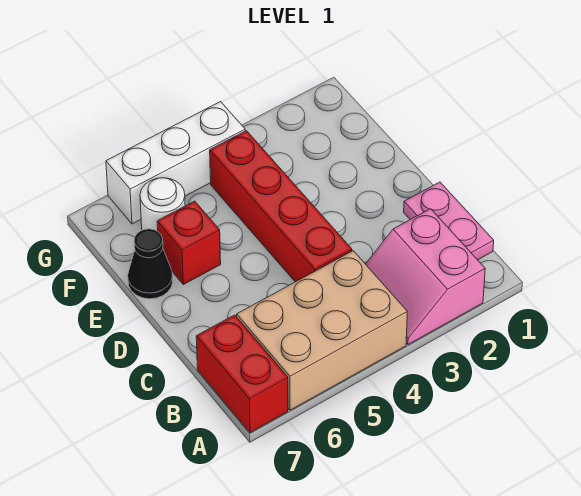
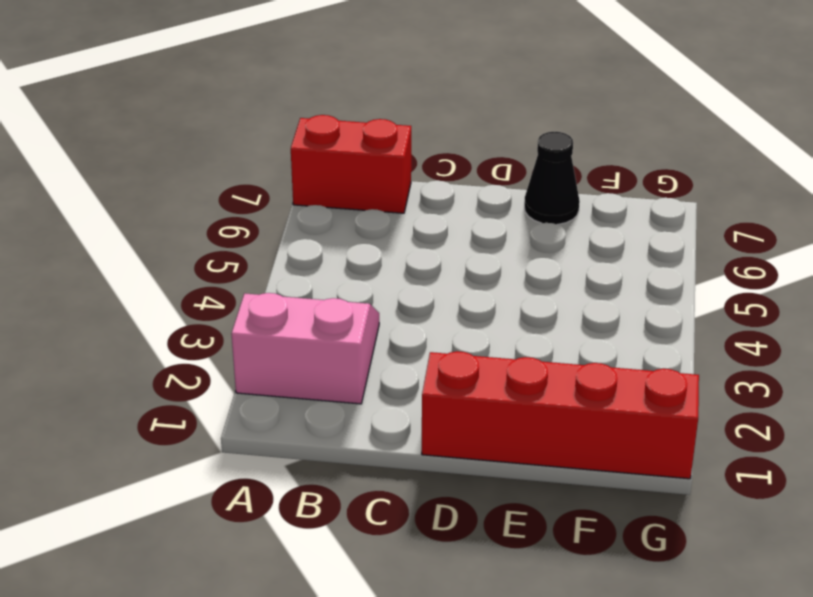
red 1x4 brick [422,351,699,479] -> red 1x4 brick moved to [210,131,352,282]
none -> tan 2x3 brick [237,251,407,410]
none -> pink 1x2 plate [404,182,494,260]

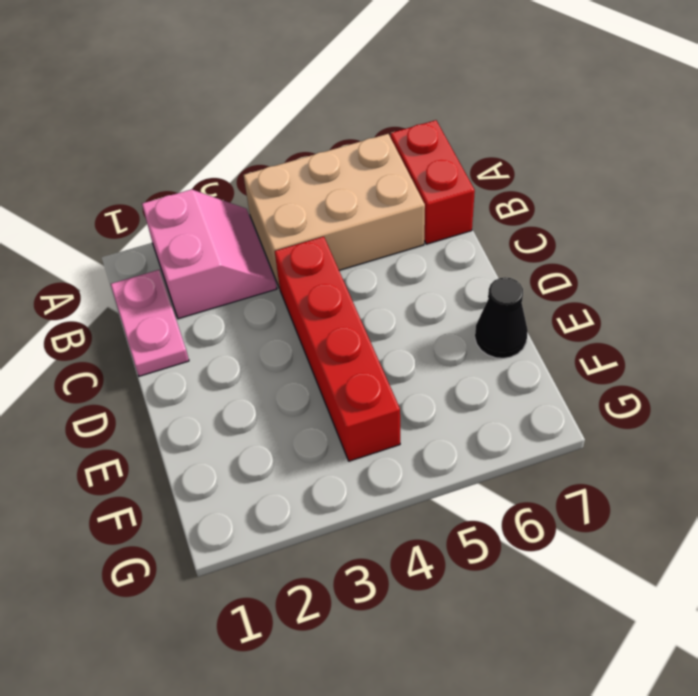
none -> red 1x1 brick [157,201,221,284]
none -> white 1x1 round brick [140,178,185,231]

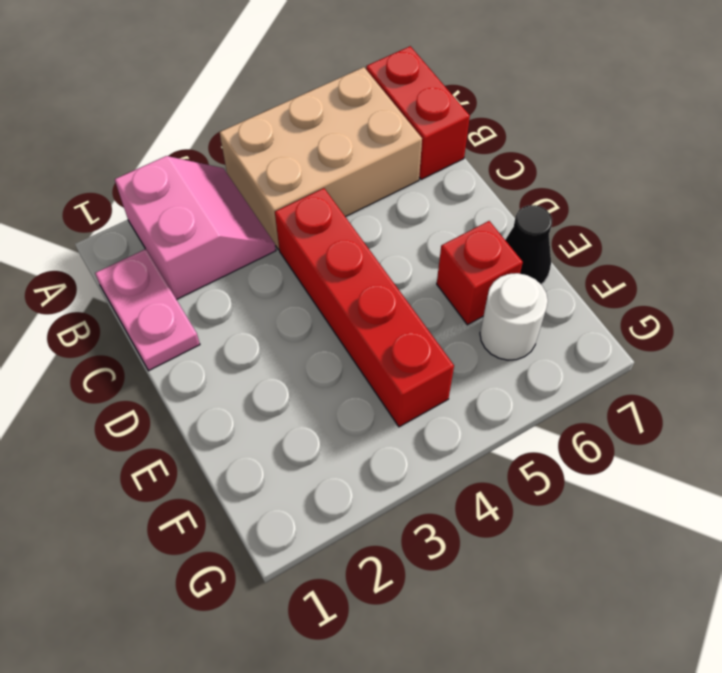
none -> white 1x3 brick [106,102,245,224]

